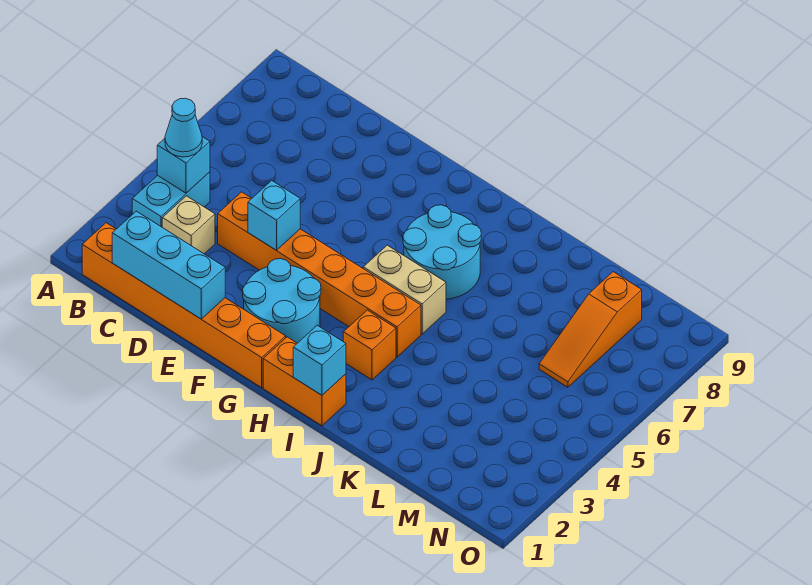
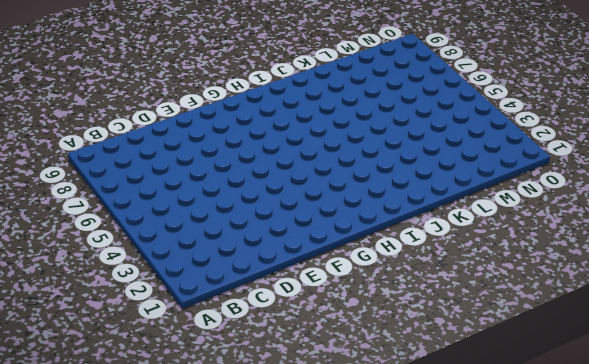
none -> orange 1x6 brick [82,223,286,388]
none -> cyan 1x2 brick [132,172,210,227]
none -> tan 1x1 brick [162,196,215,254]

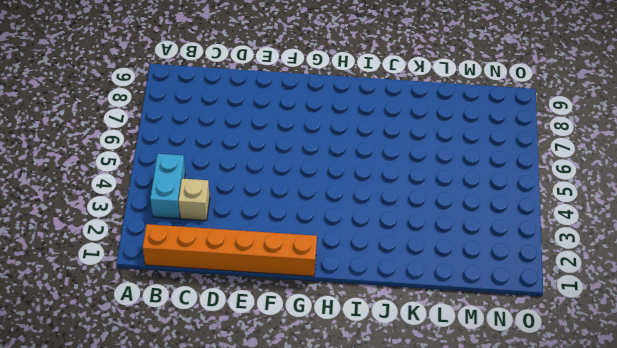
none -> orange 1x6 brick [218,192,421,357]
none -> cyan 2x2 round brick [243,259,321,343]
none -> orange 1x2 brick [263,337,346,426]

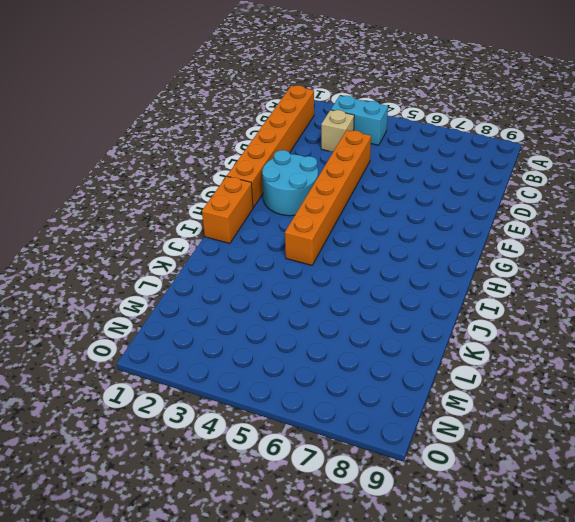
none -> tan 1x2 brick [363,245,446,334]
none -> cyan 2x2 round brick [403,205,481,299]
none -> orange 1x1 brick [343,310,396,380]

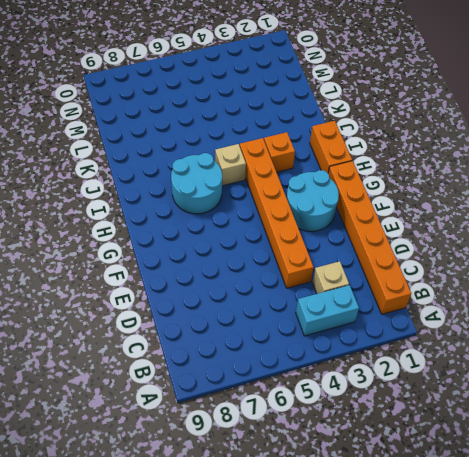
tan 1x1 brick [215,144,246,186] -> tan 1x2 brick [363,245,446,334]
none -> orange 1x3 slope [539,272,642,387]
none -> cyan 1x1 brick [157,137,210,193]
none -> cyan 1x3 brick [112,211,225,319]

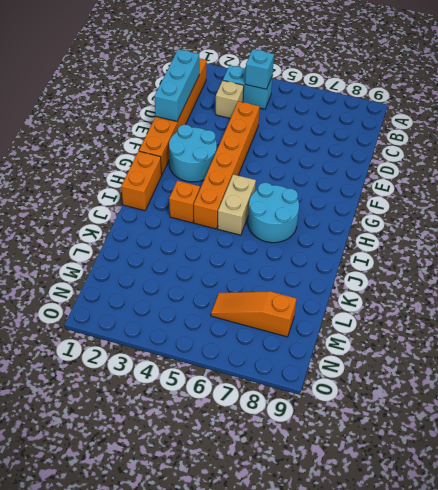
none -> cyan 1x1 brick [248,180,300,251]
none -> cyan 1x1 brick [293,325,346,395]
none -> cyan 1x1 cone [165,98,202,157]

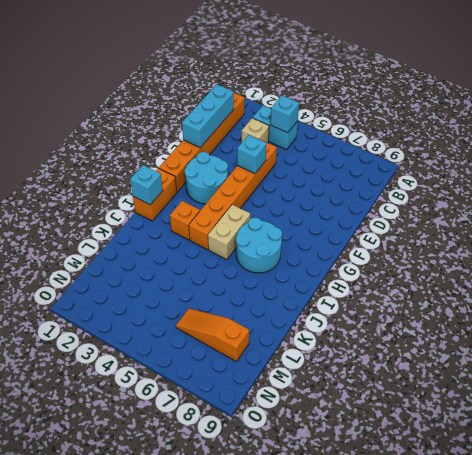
none -> cyan 1x1 cone [165,98,202,157]

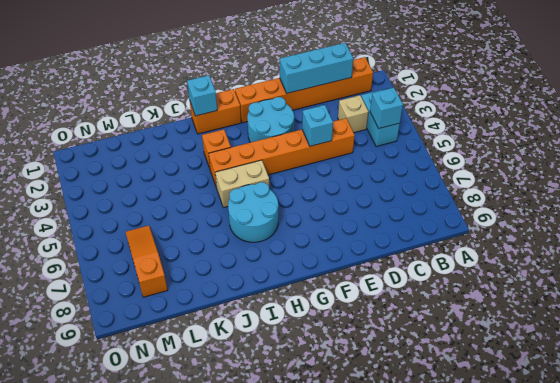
none -> cyan 1x1 cone [165,98,202,157]

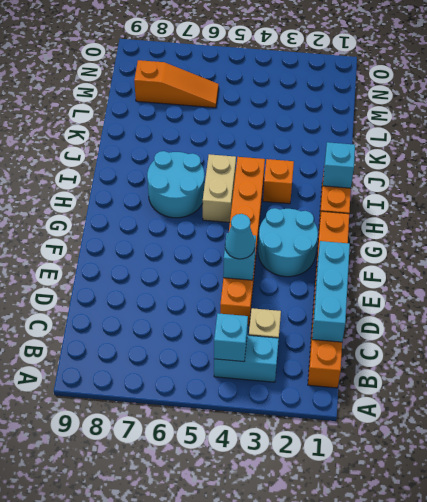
cyan 1x1 cone [225,214,255,259] -> cyan 1x1 cone moved to [165,98,202,157]

